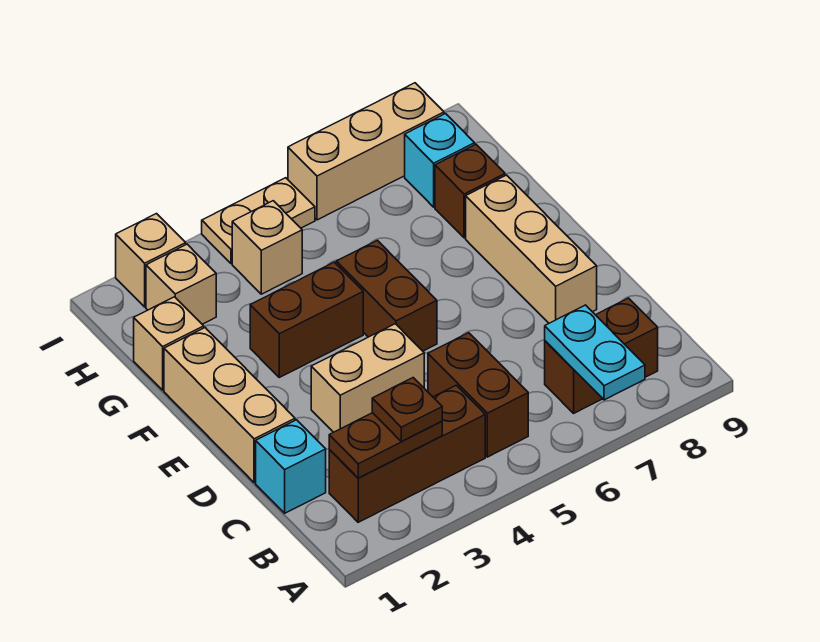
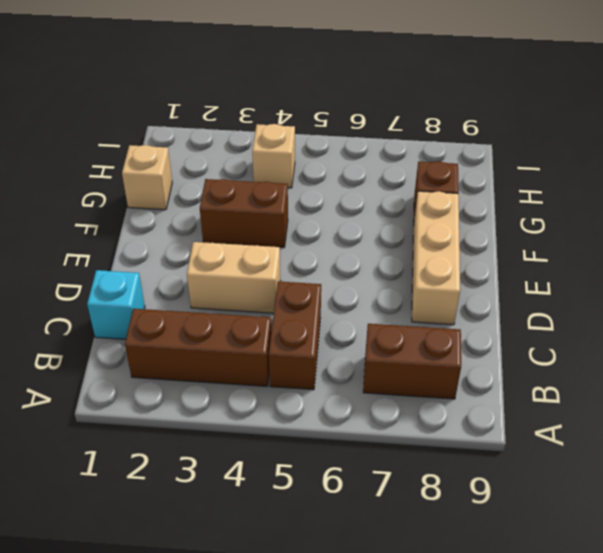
none -> tan 1x3 brick [164,328,295,483]
none -> brown 1x2 brick [336,240,437,351]
none -> tan 1x1 brick [146,244,216,324]

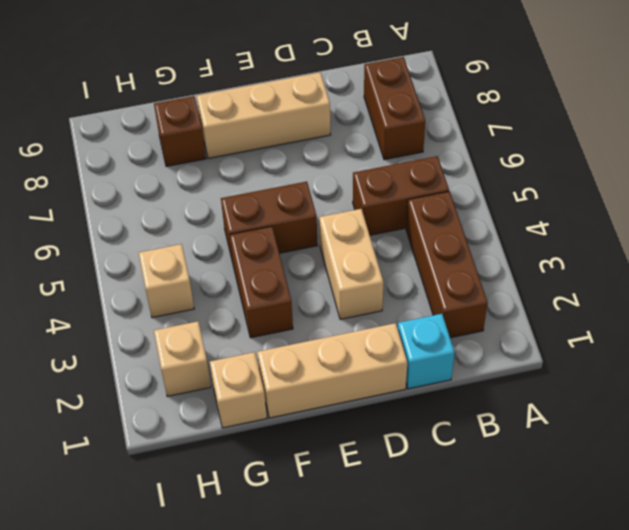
none -> cyan 1x1 brick [405,114,475,207]
none -> tan 1x1 brick [116,214,186,307]
none -> tan 1x2 plate [202,178,315,263]

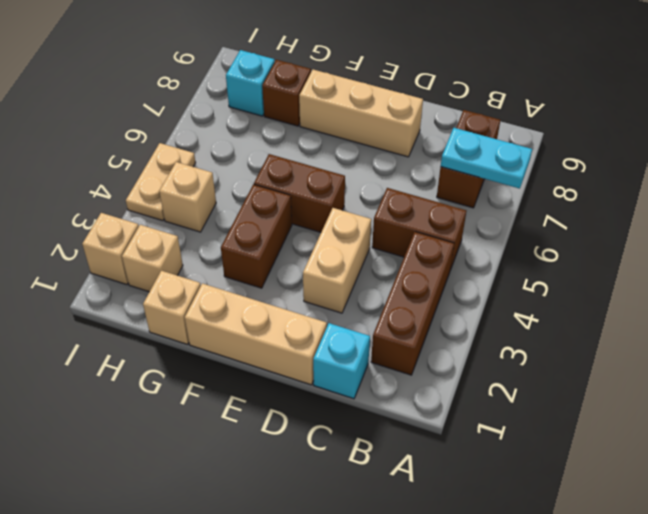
none -> tan 1x3 brick [288,83,444,220]
none -> brown 1x2 plate [329,413,442,478]
none -> brown 1x1 plate [372,378,442,441]

